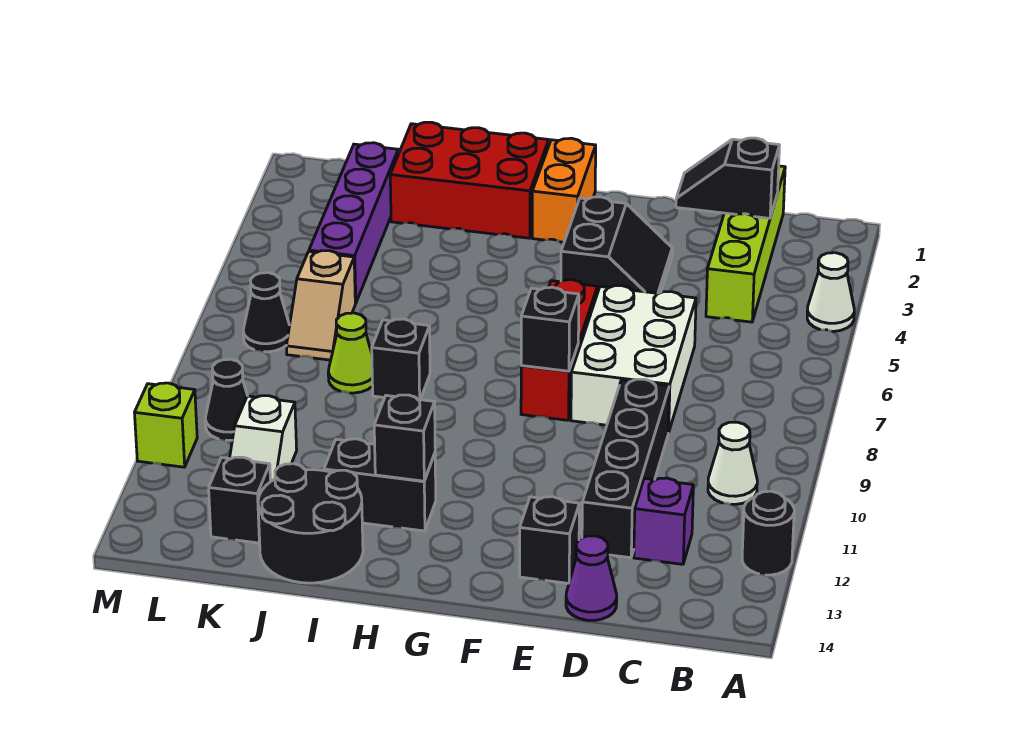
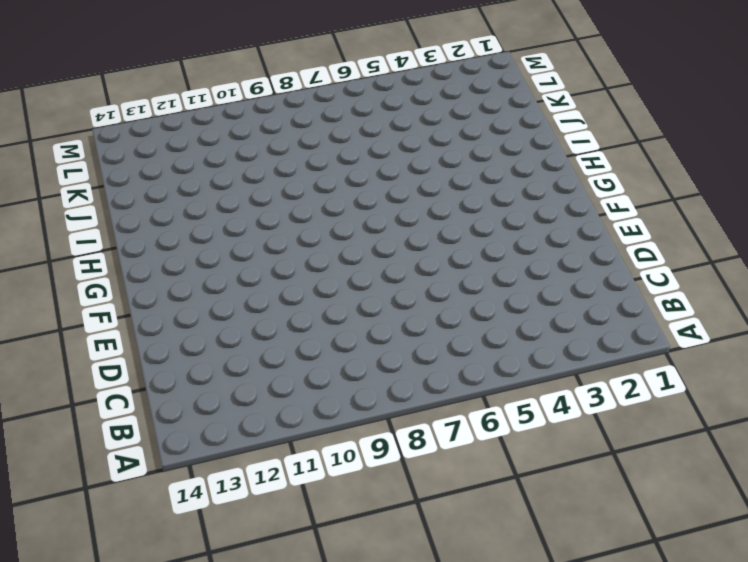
none -> white 1x1 cone [807,253,854,331]
none -> black 1x1 round brick [742,491,794,575]
none -> white 1x1 cone [708,422,757,504]

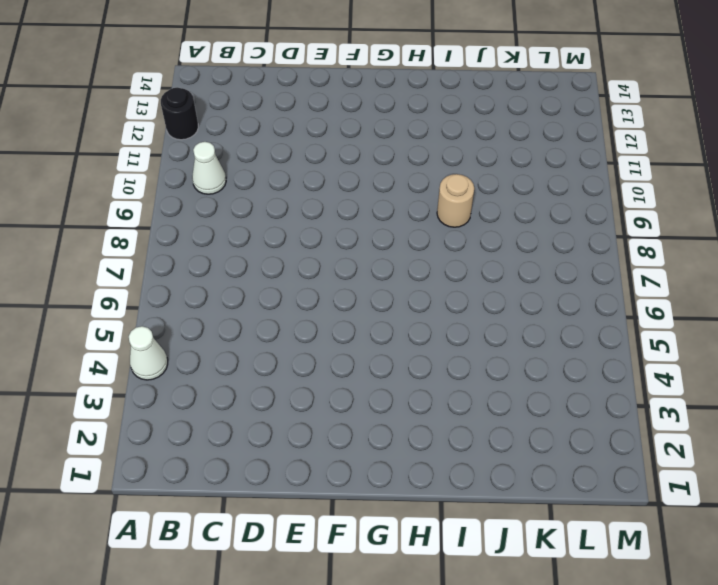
tan 1x1 round brick [437,174,474,227] -> none
none -> lime 1x4 brick [706,166,785,322]
none -> purple 1x1 brick [634,478,693,564]
none -> white 2x3 brick [571,286,696,433]

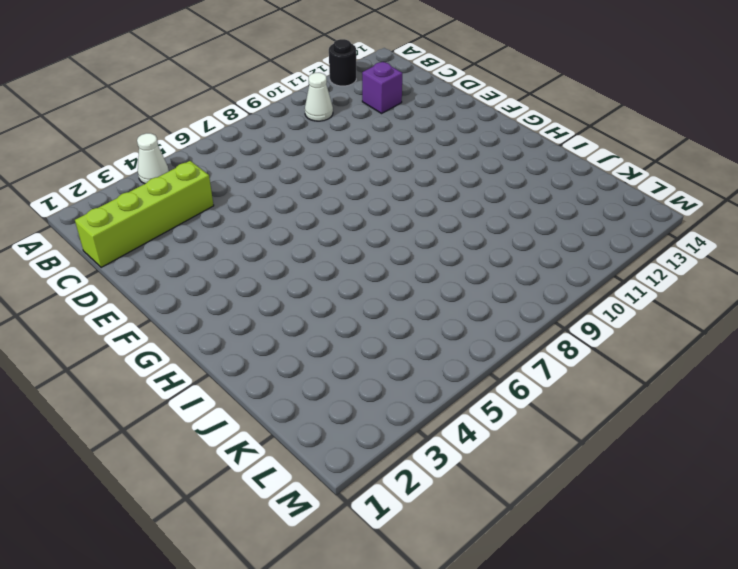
none -> white 2x3 brick [571,286,696,433]
none -> black 1x4 brick [582,379,669,558]
none -> purple 1x1 cone [566,536,617,620]

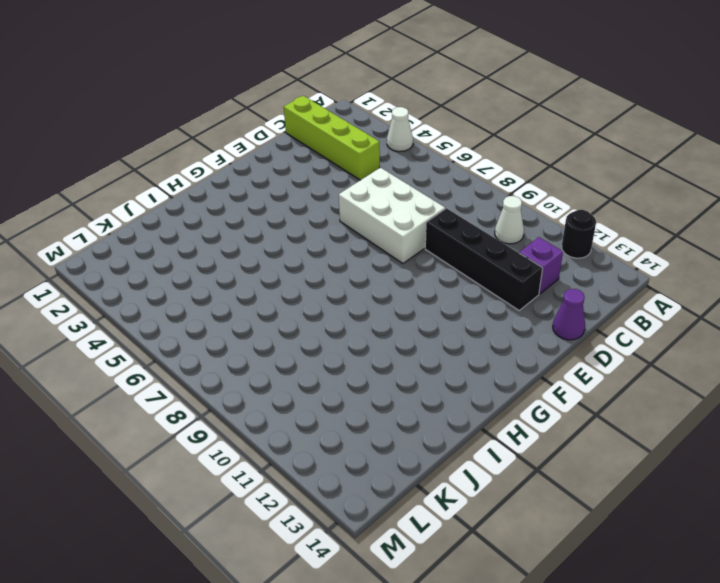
none -> black 2x2 slope [561,197,672,294]
none -> black 1x1 brick [520,497,579,583]
none -> red 1x3 brick [521,280,598,420]

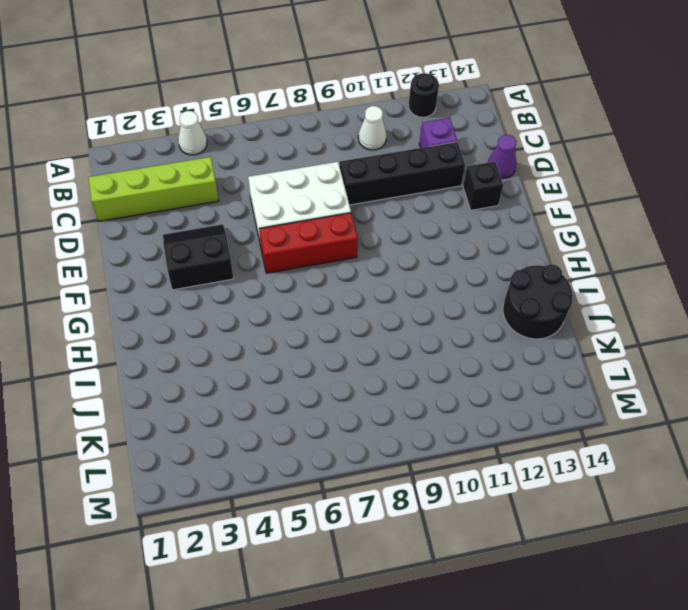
none -> orange 1x2 brick [532,138,596,242]
none -> red 2x3 brick [390,122,549,238]
none -> black 1x2 brick [324,439,436,531]

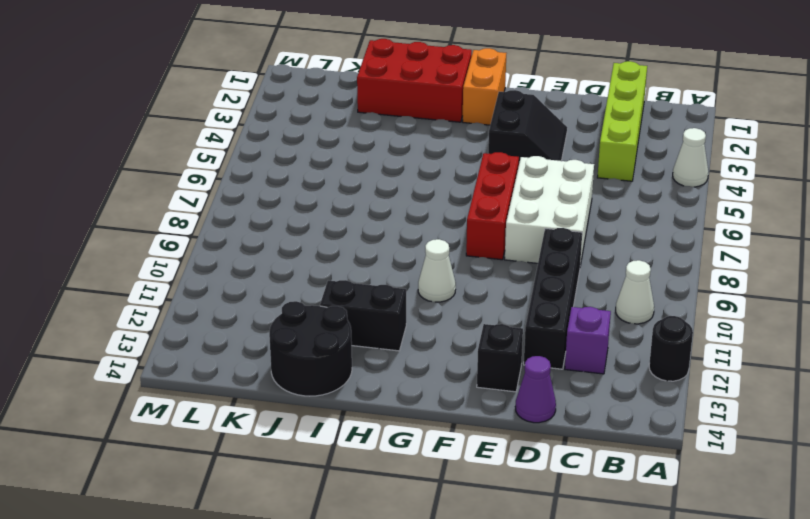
white 1x1 cone [418,239,456,302] -> none
none -> black 1x1 brick [372,319,430,400]
none -> lime 1x1 cone [328,313,373,393]
none -> purple 1x4 brick [309,143,398,304]

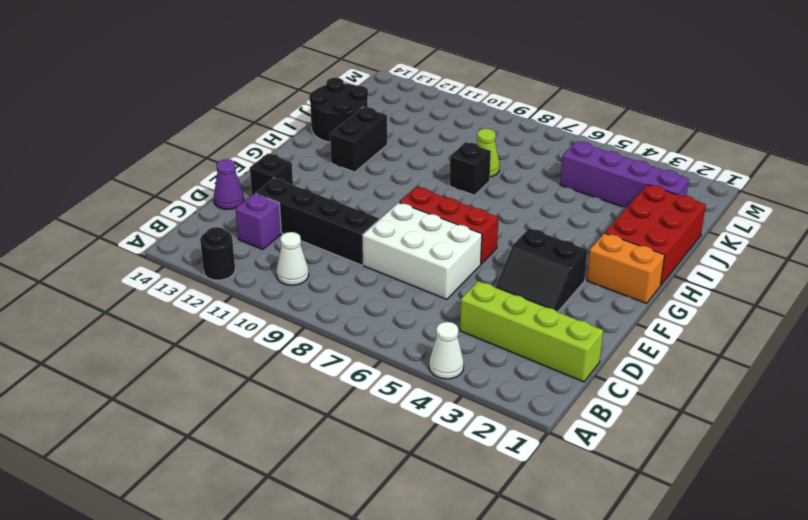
none -> tan 1x2 slope [286,251,355,360]
none -> white 1x2 slope [230,396,297,482]
none -> black 1x1 brick [209,457,270,543]

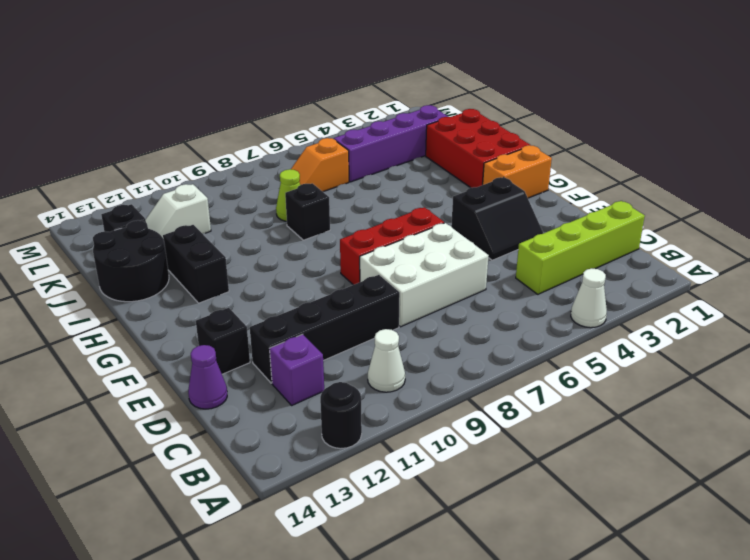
orange 1x2 slope [291,138,349,192] -> tan 1x2 slope [286,251,355,360]
none -> black 1x1 cone [243,273,290,352]
none -> black 1x1 cone [205,359,248,440]
none -> lime 1x1 brick [135,383,197,467]

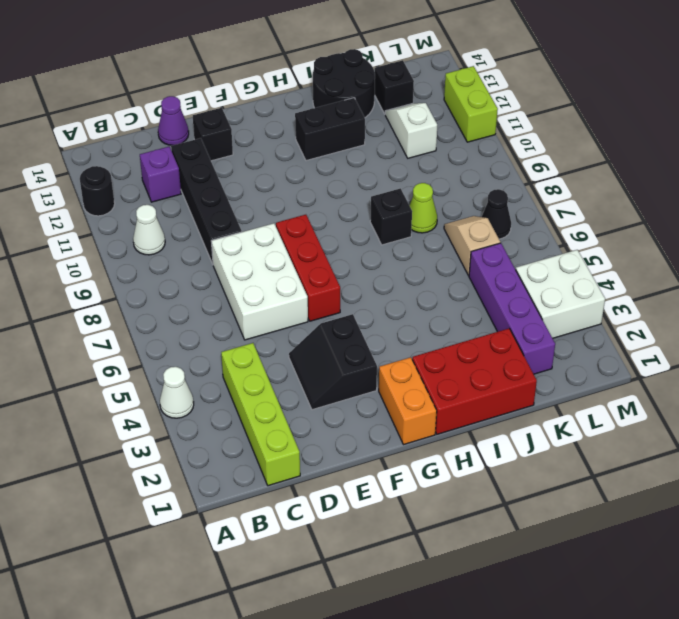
white 2x2 brick [516,250,605,338] -> none
lime 1x2 brick [444,66,498,142] -> lime 1x1 brick [135,383,197,467]
none -> black 1x1 cone [205,359,248,440]
none -> black 1x2 slope [676,138,780,218]
none -> black 1x1 brick [521,287,579,371]

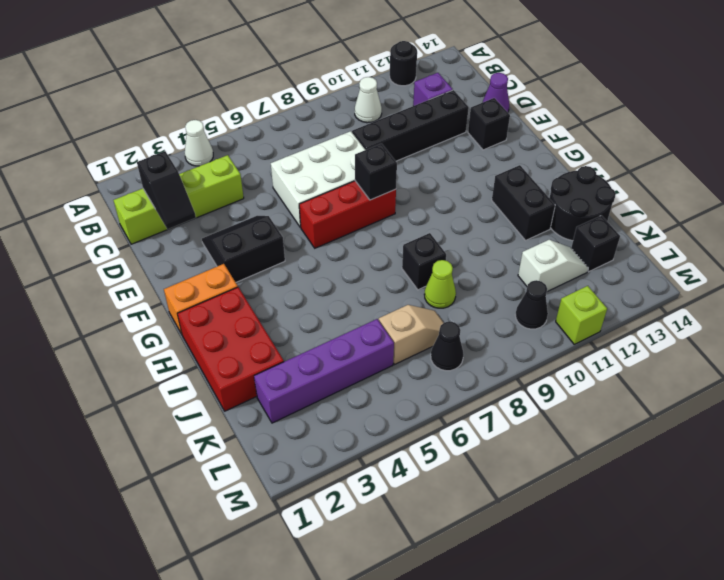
none -> black 1x1 brick [374,395,435,481]

